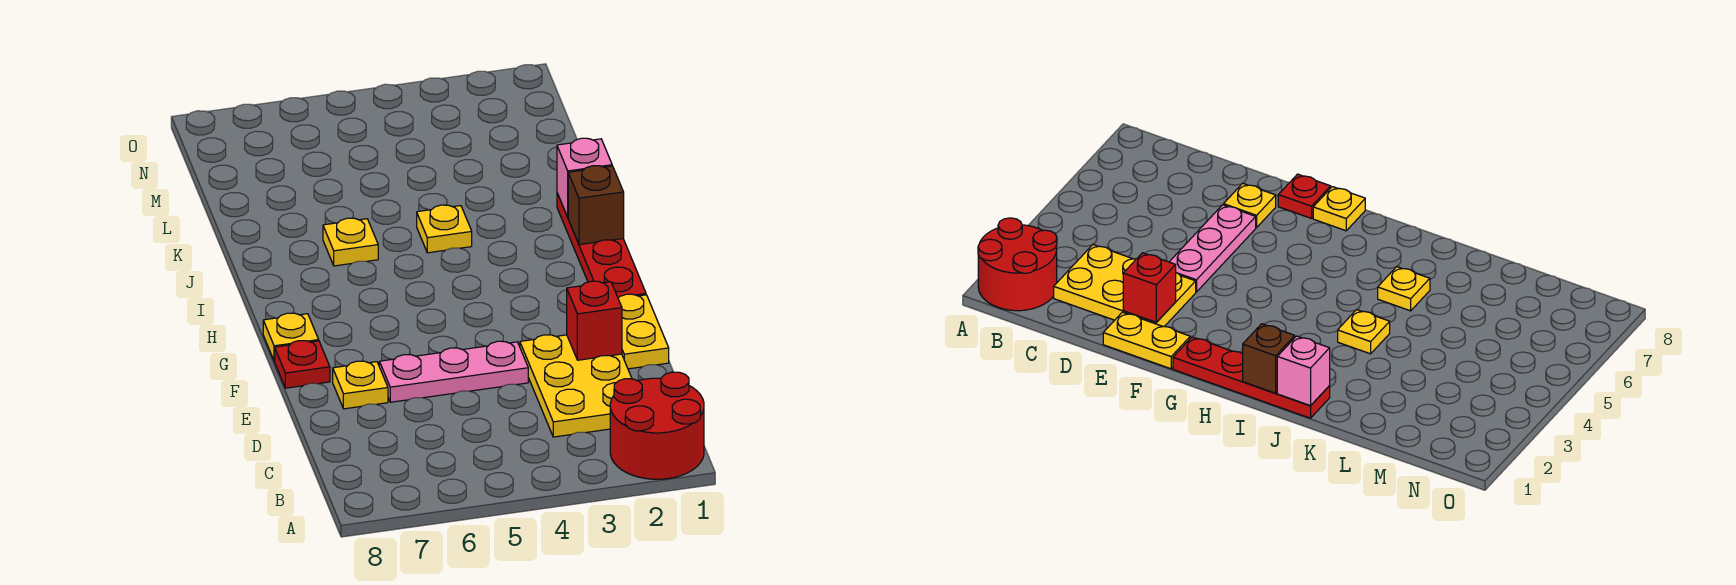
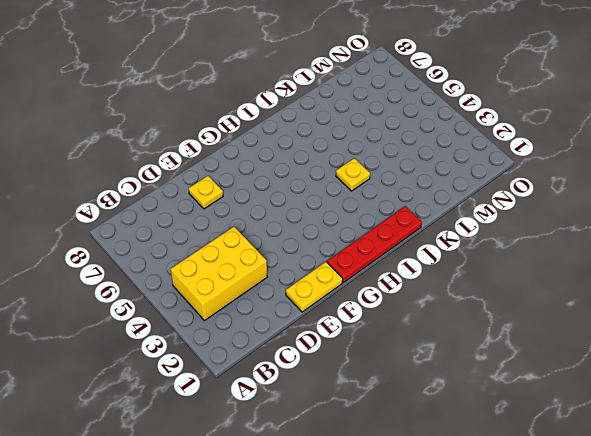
yellow 2x3 brick [171,227,267,321] -> yellow 2x3 plate [520,335,632,437]
none -> red 2x2 round brick [610,372,704,479]
none -> pink 1x3 plate [379,341,528,402]
none -> red 1x1 plate [275,341,330,388]

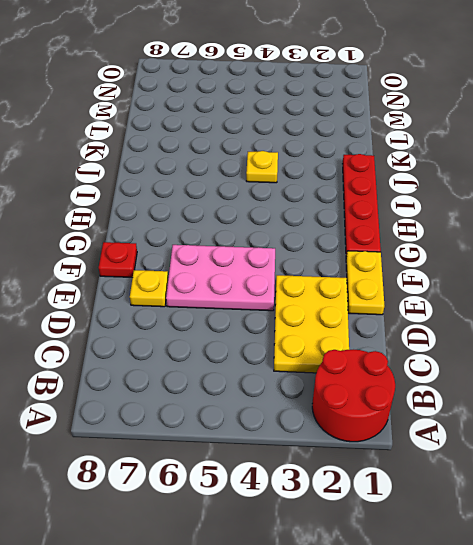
pink 2x3 plate [166,245,275,311] -> pink 1x3 plate [379,341,528,402]
none -> yellow 1x1 plate [263,313,319,361]
none -> yellow 1x1 plate [323,218,378,266]
none -> red 1x1 brick [567,281,622,360]

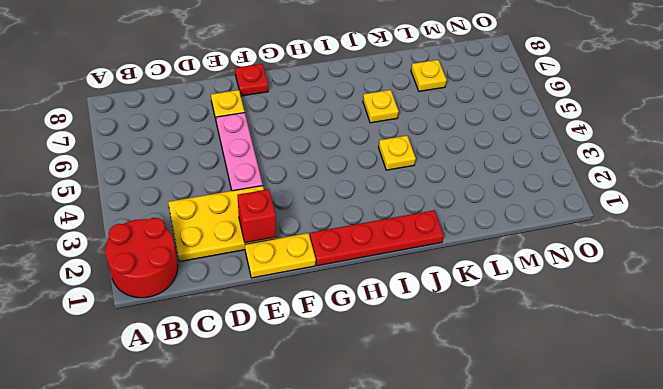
yellow 1x1 plate [411,60,447,91] -> yellow 1x1 plate moved to [263,313,319,361]
none -> brown 1x1 brick [568,166,624,245]
none -> pink 1x1 brick [557,138,612,217]

